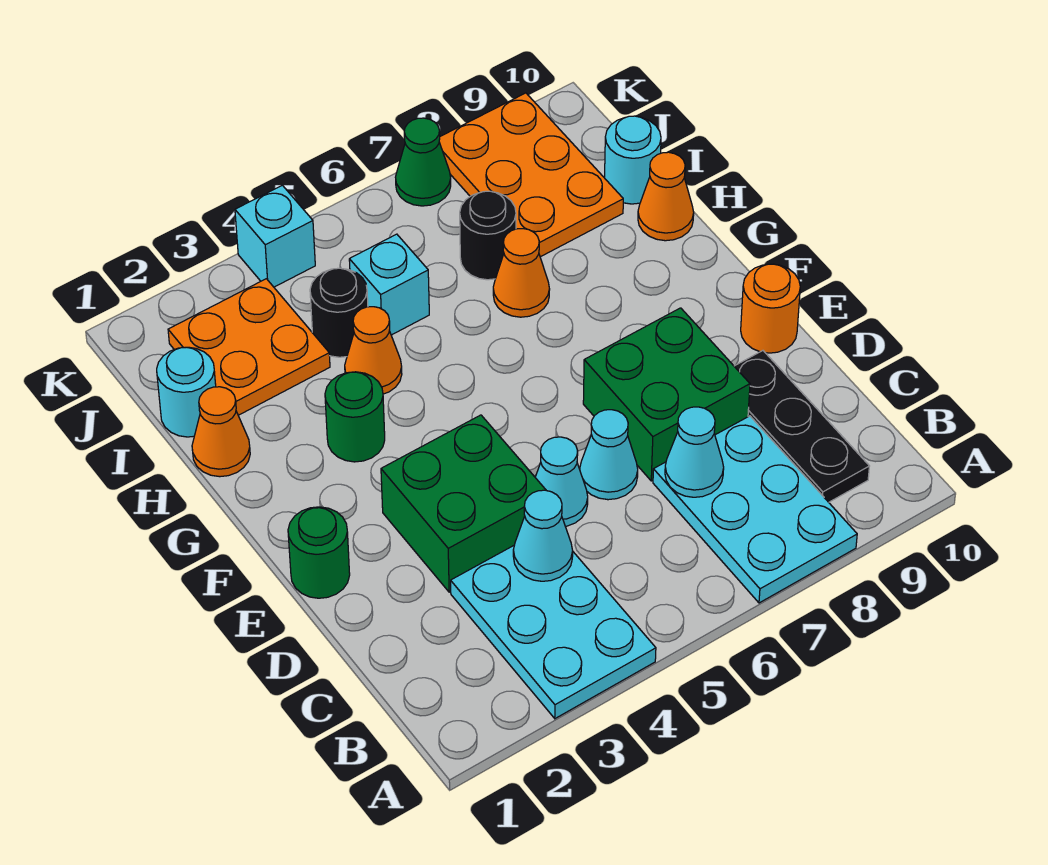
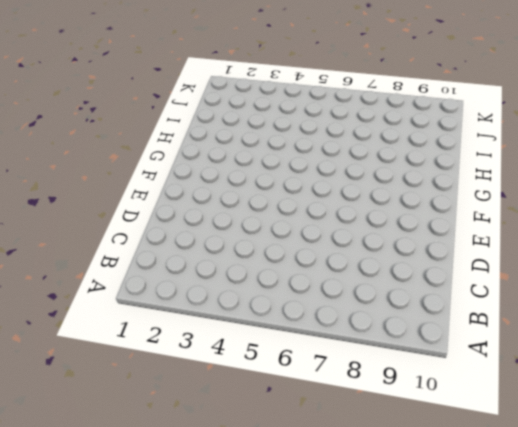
none -> cyan 2x3 plate [451,546,656,718]
none -> cyan 2x3 plate [653,416,857,603]
none -> black 1x3 plate [734,351,869,502]

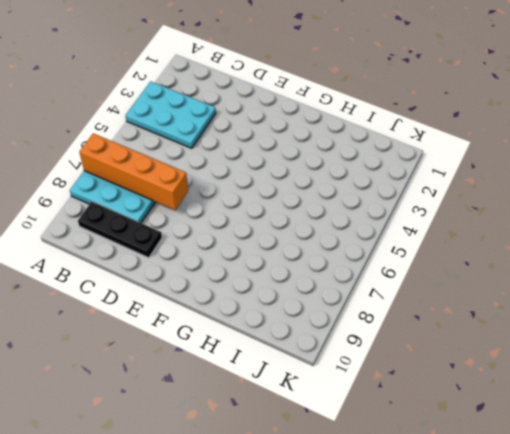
orange 1x4 brick [79,133,188,210] -> cyan 1x1 cone [665,407,724,497]
none -> green 2x2 brick [381,415,546,592]
none -> cyan 1x1 cone [535,437,588,526]
none -> cyan 1x1 cone [580,410,638,500]

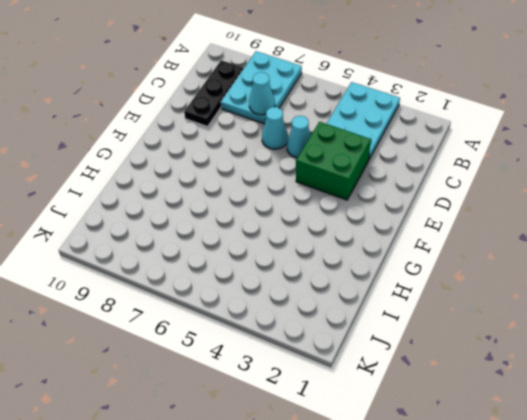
none -> green 2x2 brick [583,308,750,481]
none -> green 1x1 round brick [288,507,350,598]
none -> orange 1x1 round brick [741,264,800,353]

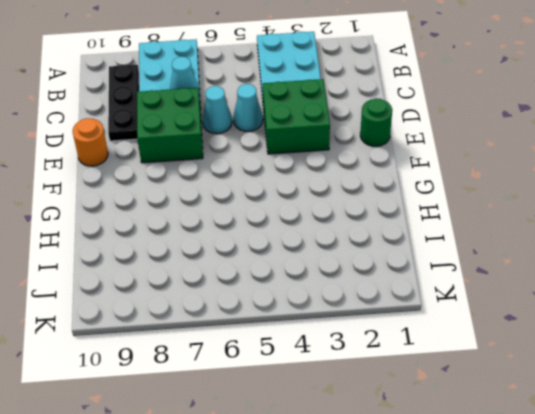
none -> green 1x1 round brick [325,372,385,462]
none -> orange 1x1 cone [192,387,250,477]
none -> orange 1x1 cone [345,307,402,394]

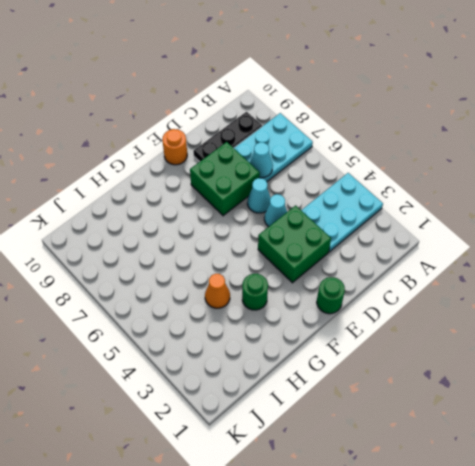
none -> orange 1x1 cone [192,387,250,477]
none -> orange 1x1 cone [493,229,550,317]
none -> orange 1x1 cone [638,152,694,241]

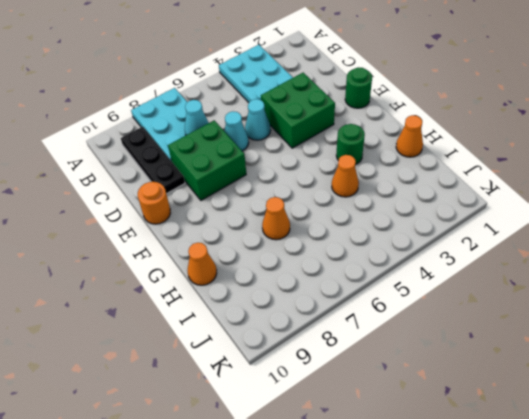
none -> cyan 1x1 round brick [157,347,216,437]
none -> orange 2x2 plate [168,279,330,415]
none -> black 1x1 round brick [310,268,368,357]

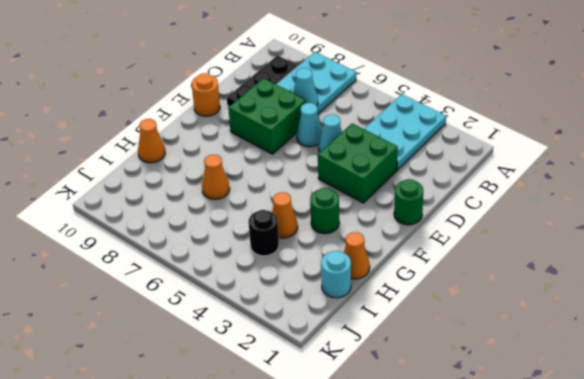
none -> orange 2x2 plate [168,279,330,415]
none -> cyan 1x1 brick [349,234,429,335]
none -> black 1x1 round brick [460,191,516,280]

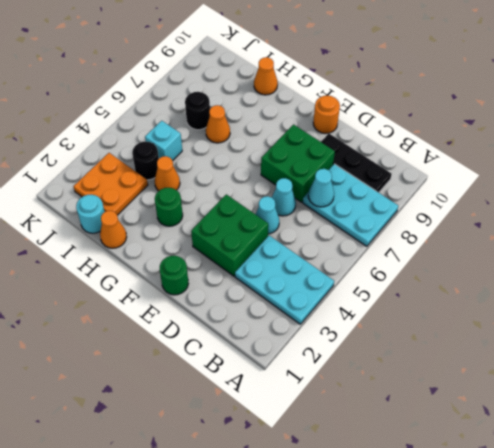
none -> orange 2x3 plate [439,93,623,257]
none -> cyan 1x1 round brick [605,116,661,204]
none -> cyan 1x1 brick [235,185,315,287]

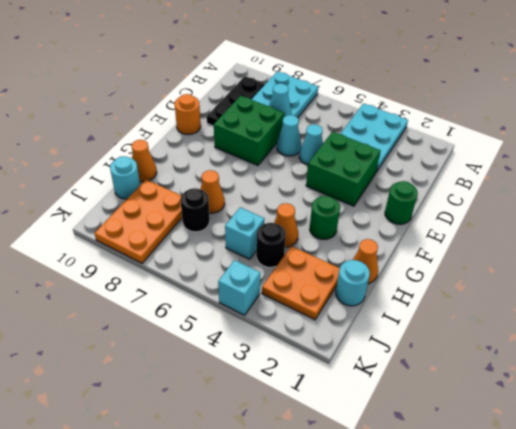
none -> green 1x1 cone [396,118,451,206]
none -> cyan 1x1 cone [513,490,573,581]

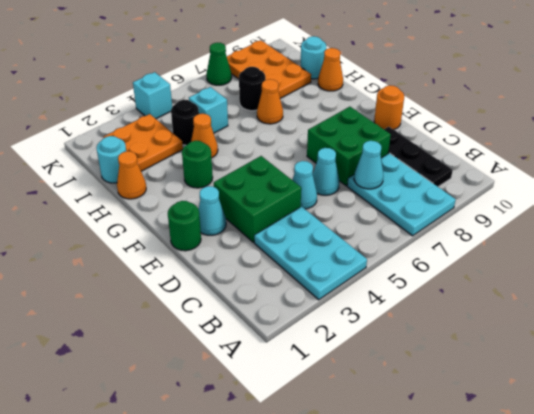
cyan 1x1 cone [198,186,226,235] -> cyan 1x1 cone moved to [513,490,573,581]

